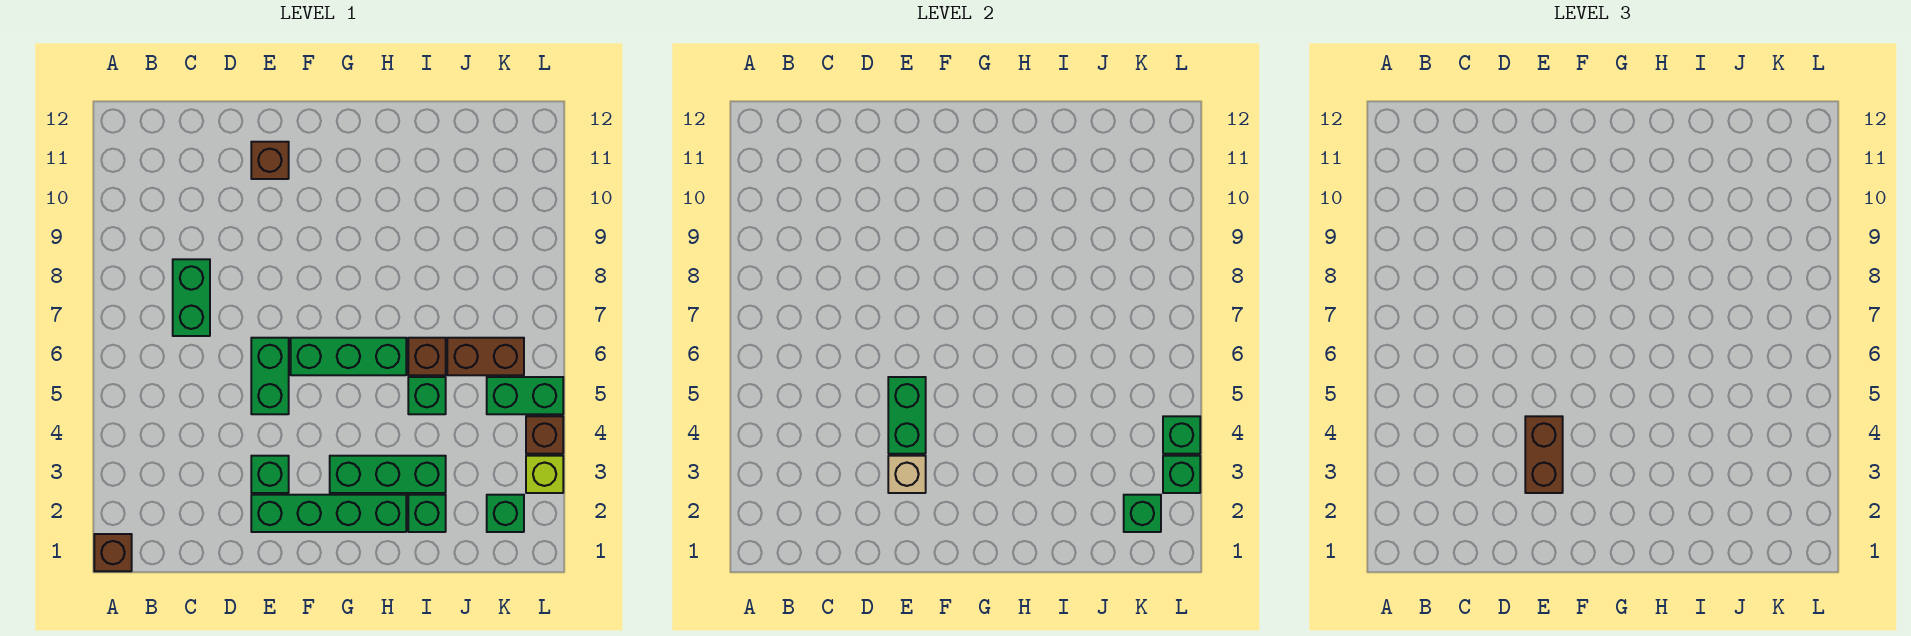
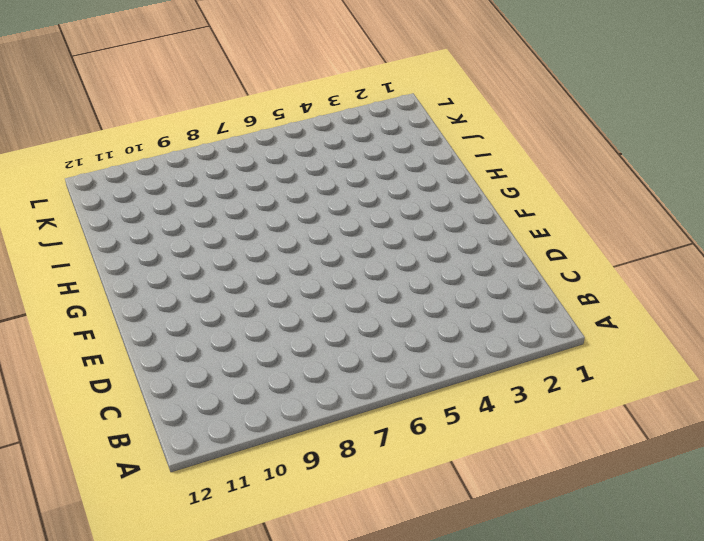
none -> brown 1x1 brick [94,534,132,571]
none -> green 1x2 brick [173,259,210,336]
none -> green 1x4 brick [251,495,406,532]

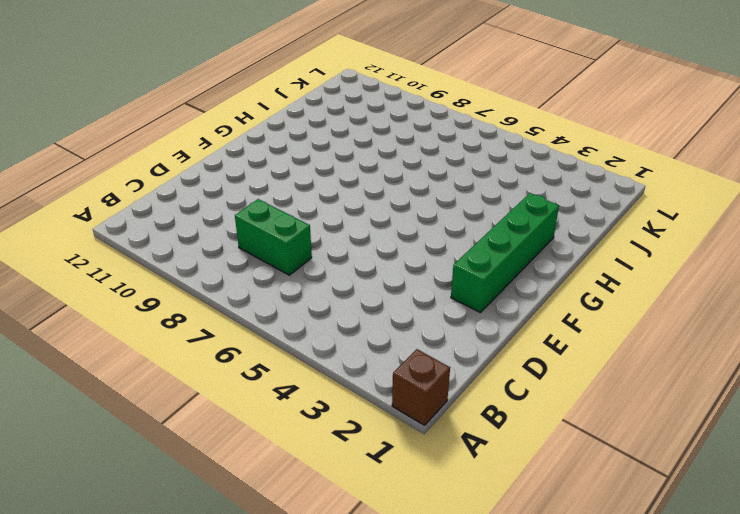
none -> green 1x1 brick [251,456,289,493]
none -> green 1x2 brick [251,338,289,414]
none -> brown 1x1 brick [251,142,289,179]

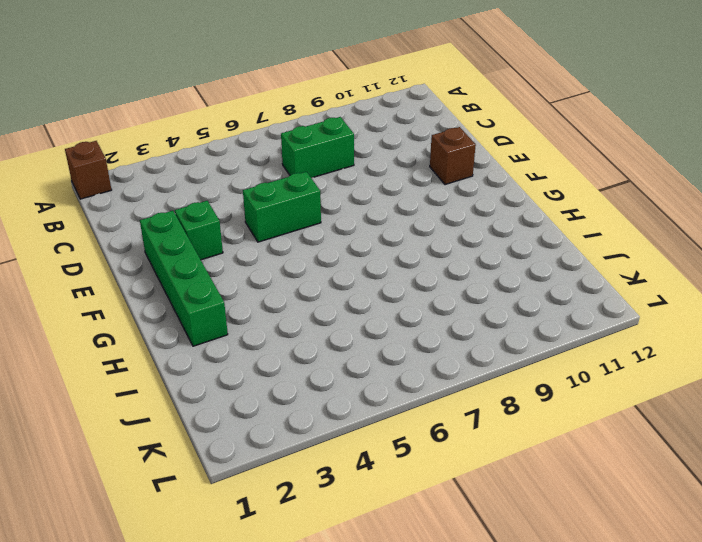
none -> green 1x3 brick [291,338,406,375]
none -> green 1x3 brick [330,456,446,493]
none -> green 1x1 brick [408,495,446,532]

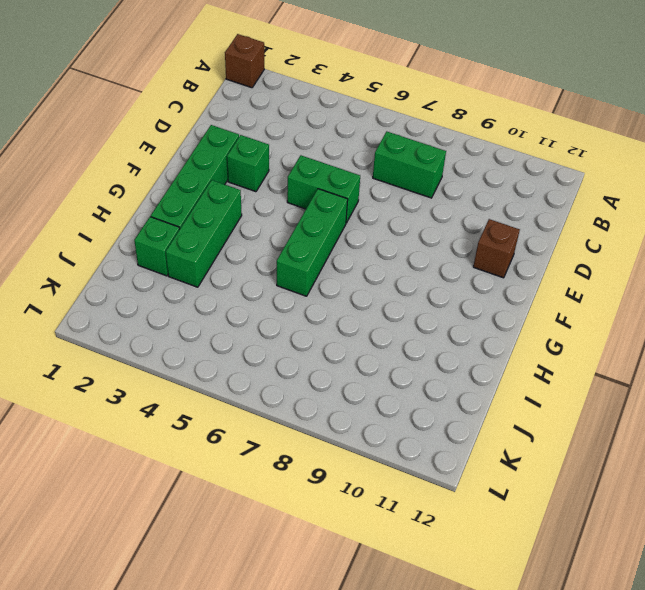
none -> green 1x1 brick [408,377,446,414]
none -> brown 1x1 brick [408,338,446,375]
none -> brown 1x2 brick [447,338,524,375]

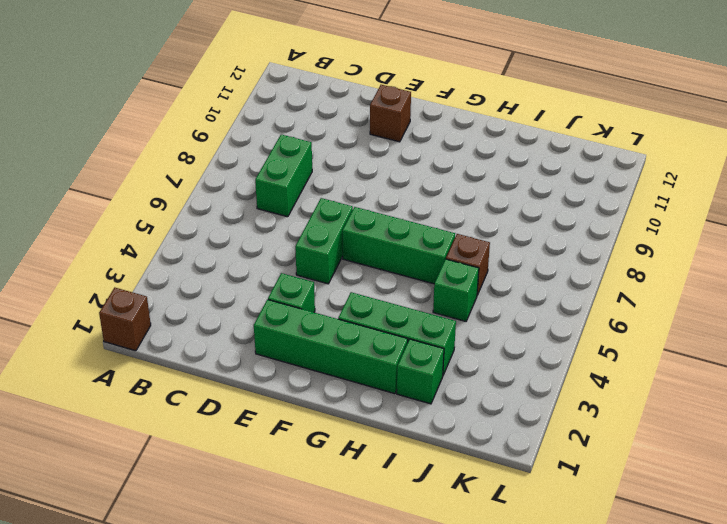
none -> brown 1x2 brick [447,338,524,375]
none -> green 1x1 brick [487,495,524,532]
none -> green 1x2 brick [487,377,563,414]

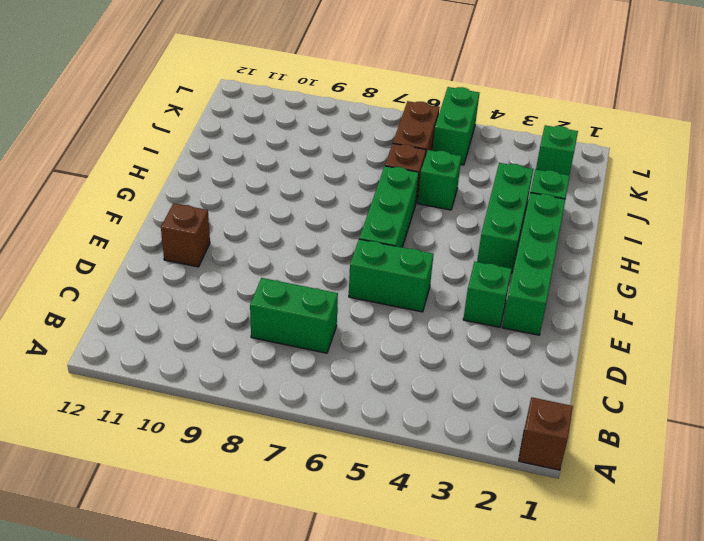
none -> lime 1x1 brick [526,456,563,493]
none -> brown 1x1 brick [526,416,563,454]
none -> tan 1x1 brick [888,456,926,493]

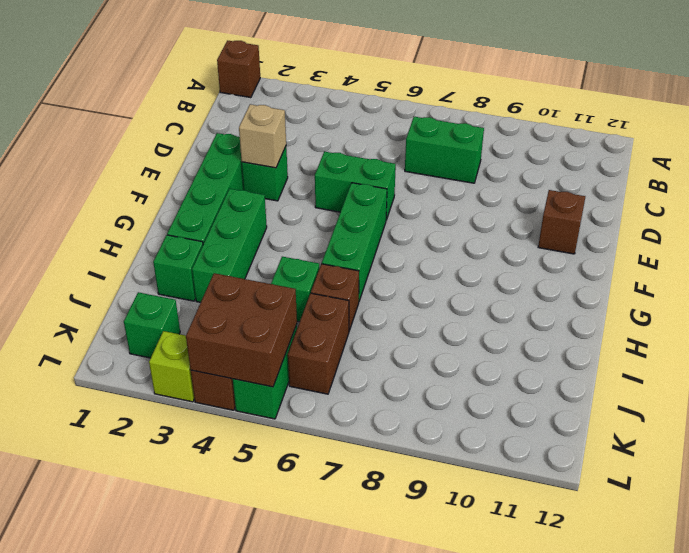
brown 2x2 brick [186,273,297,387] -> green 1x1 brick [1163,416,1200,454]
none -> green 1x2 brick [888,377,926,454]
none -> green 1x1 brick [1124,495,1161,532]
none -> green 1x1 brick [1163,456,1200,493]

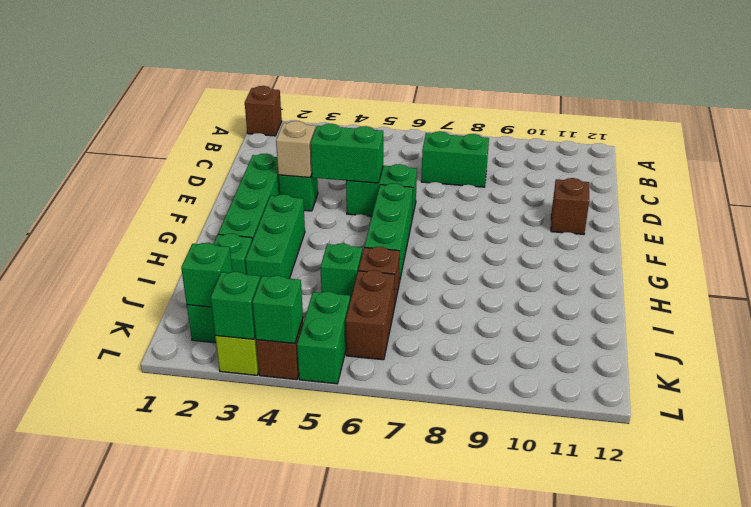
none -> brown 1x2 brick [1525,416,1563,493]

